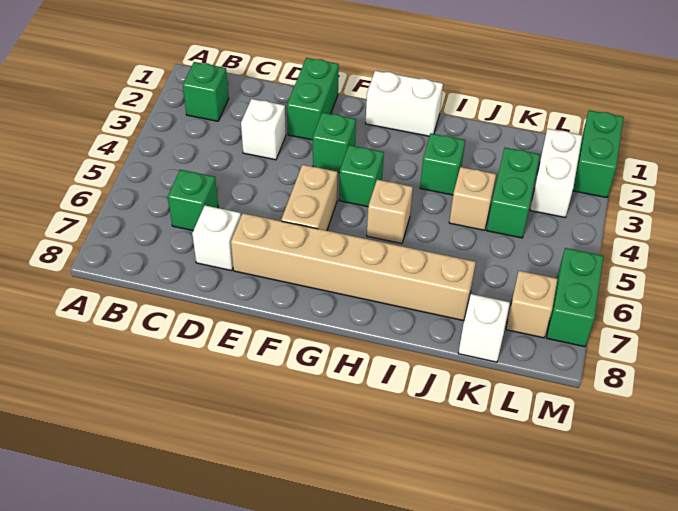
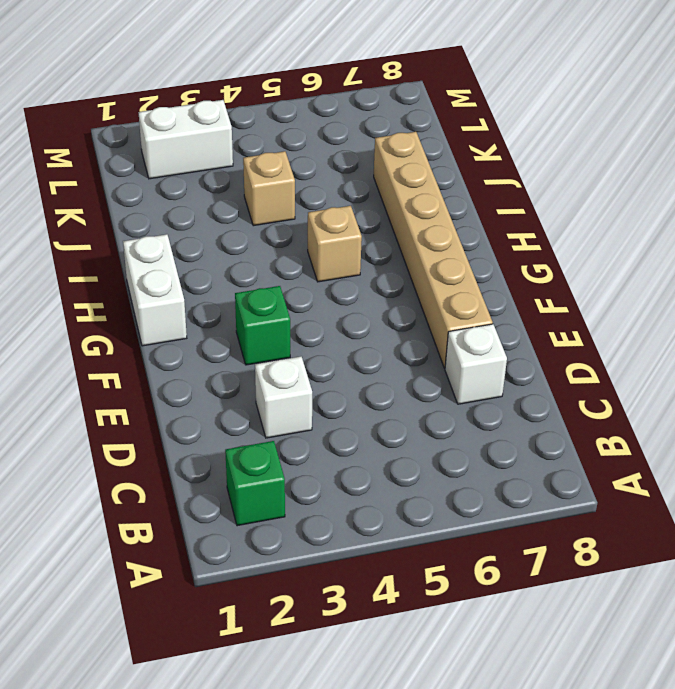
none -> green 1x1 brick [168,170,218,231]
none -> green 1x2 brick [287,58,339,140]
none -> tan 1x2 brick [281,165,338,231]

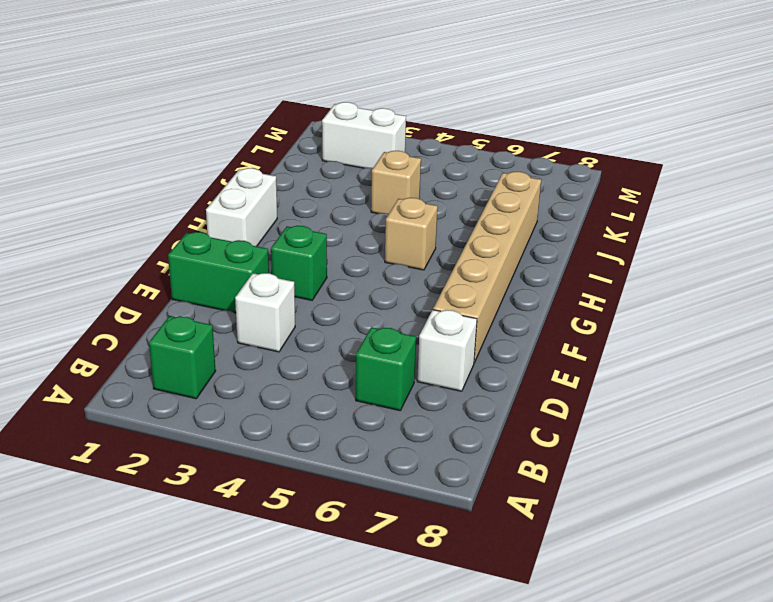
none -> tan 1x2 brick [281,165,338,231]
none -> green 1x1 brick [339,145,384,207]
none -> green 1x1 brick [420,133,465,195]

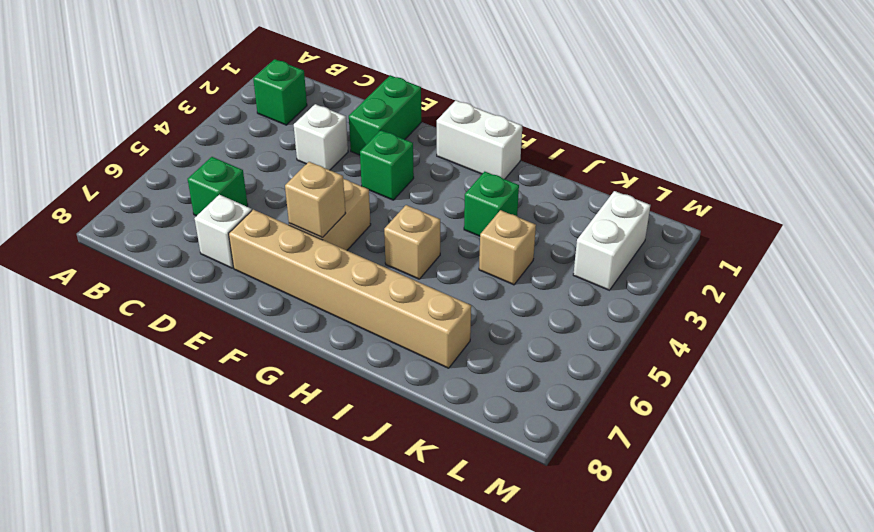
tan 1x1 brick [285,162,346,238] -> tan 1x1 brick moved to [506,271,557,338]
none -> green 1x1 brick [339,145,384,207]
none -> green 1x2 brick [487,148,540,238]
none -> white 1x1 brick [458,294,510,362]

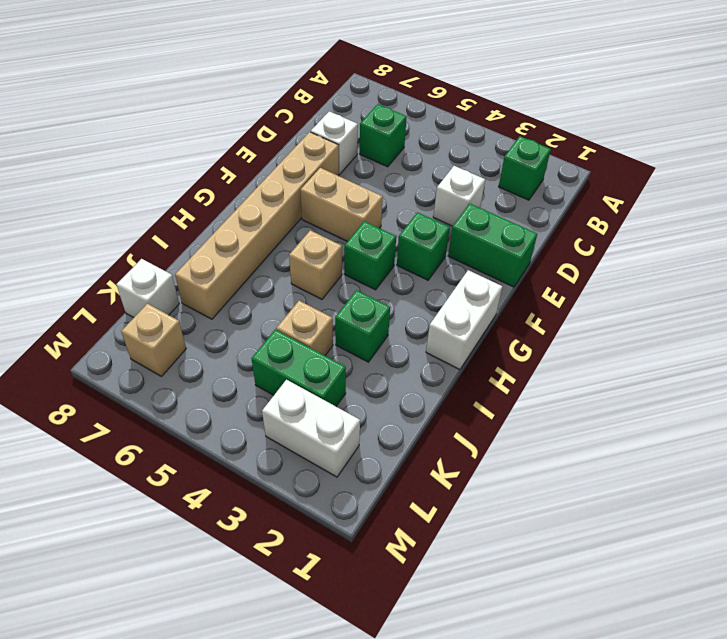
none -> green 1x2 brick [573,110,624,198]
none -> green 1x2 brick [547,248,604,347]

